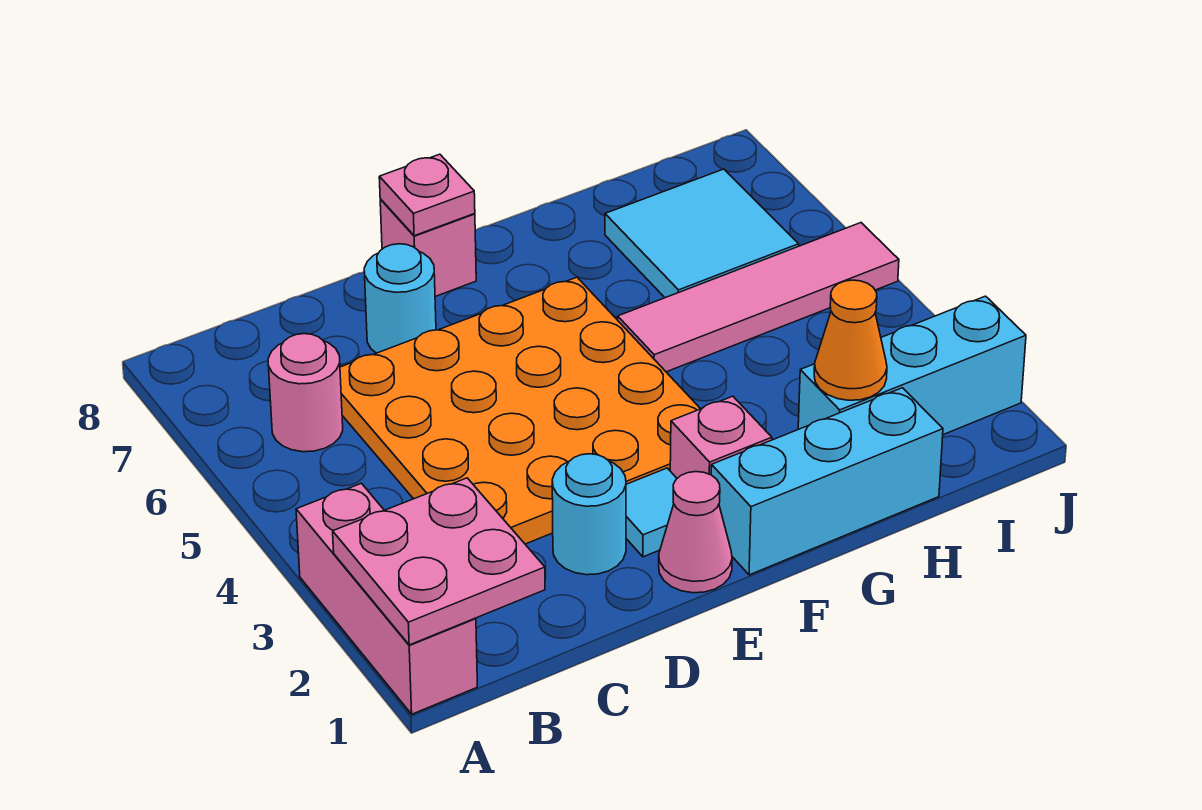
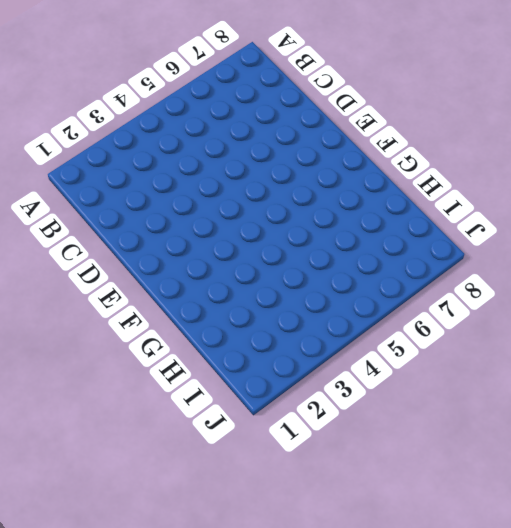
none -> pink 1x3 brick [296,483,477,714]
none -> pink 1x1 round brick [268,334,343,452]
none -> orange 4x4 plate [340,277,700,544]

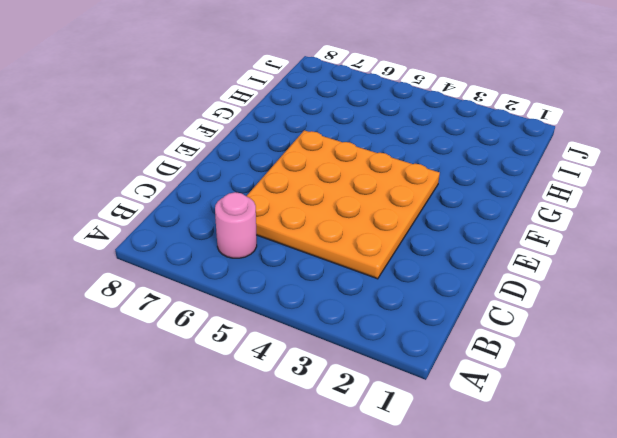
none -> pink 1x3 brick [296,483,477,714]
none -> cyan 1x1 round brick [552,454,626,575]
none -> cyan 1x1 round brick [364,244,436,353]

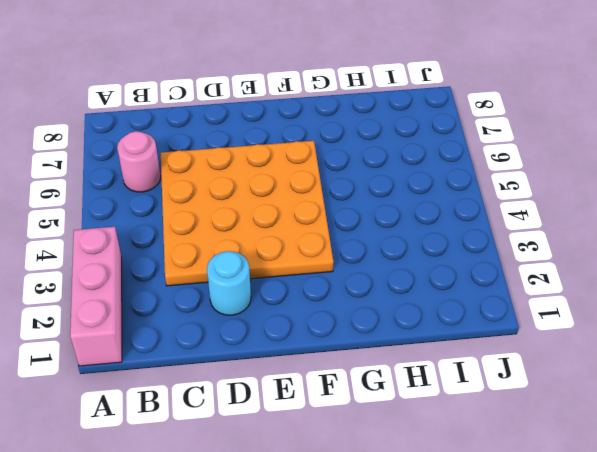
none -> cyan 1x1 round brick [364,244,436,353]
none -> pink 1x1 cone [659,472,732,593]
none -> cyan 1x1 tile [626,468,677,557]

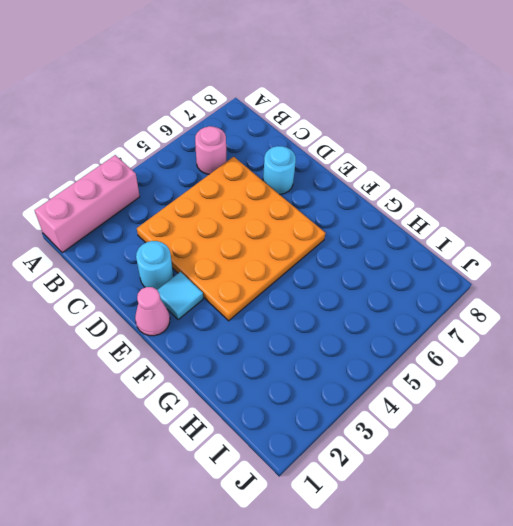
none -> pink 1x1 brick [380,199,476,297]
none -> cyan 1x3 brick [711,388,943,575]
none -> pink 1x1 brick [670,396,772,478]

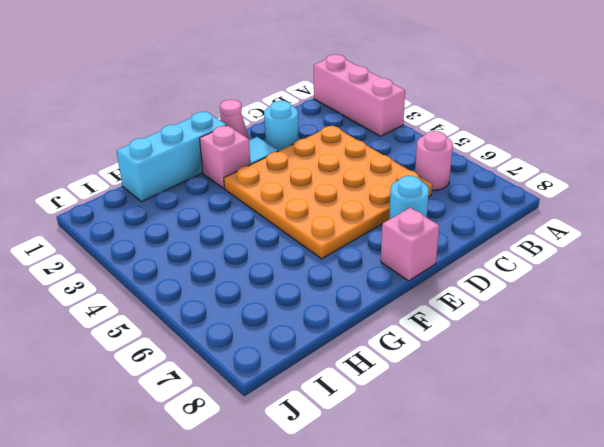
none -> pink 1x4 tile [618,223,899,372]
none -> cyan 1x3 brick [798,296,1026,435]
none -> cyan 2x2 tile [605,169,799,298]

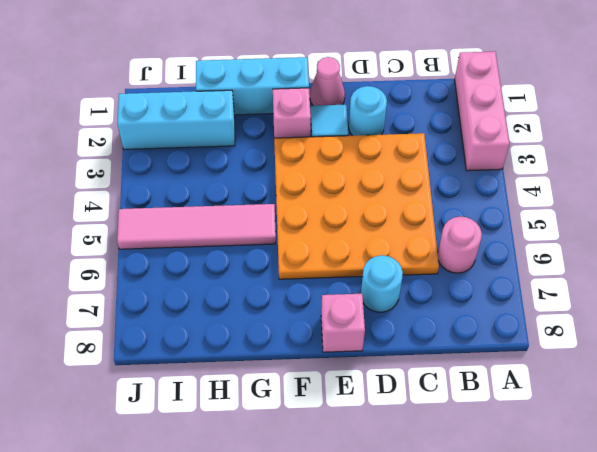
none -> cyan 2x2 tile [605,169,799,298]
none -> pink 2x2 plate [333,478,545,645]
none -> pink 1x1 plate [379,154,475,236]

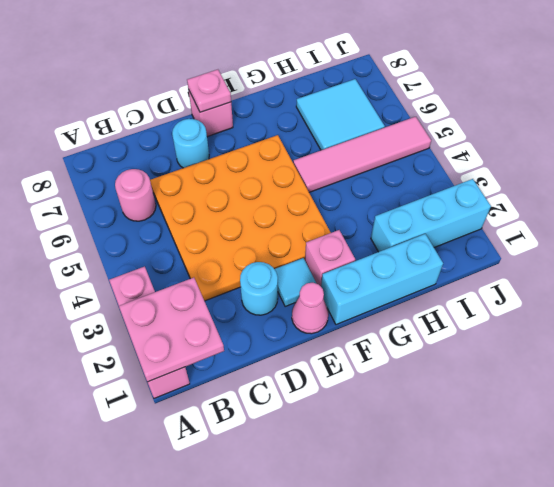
none -> orange 1x1 cone [814,280,887,400]

